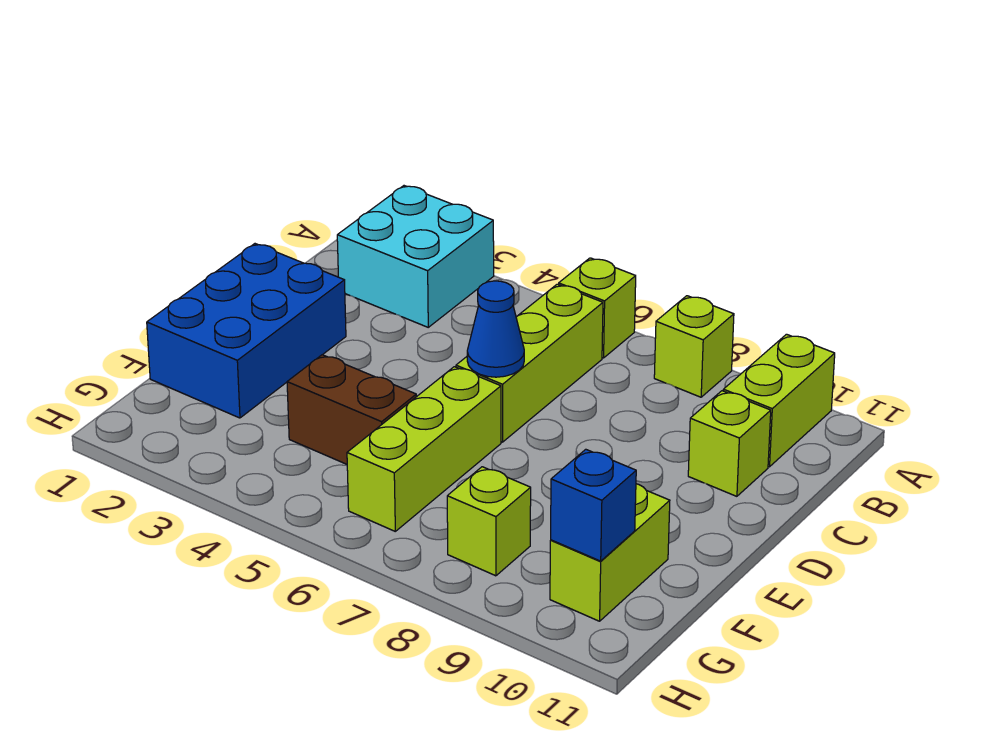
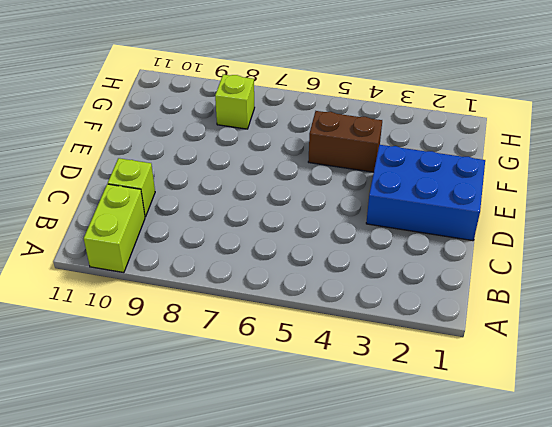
blue 2x3 brick [366,145,485,241] -> blue 2x3 brick turned to [147,244,346,418]
none -> cyan 2x2 brick [337,186,494,327]
none -> lime 1x1 brick [559,258,636,358]
none -> lime 1x1 brick [654,296,734,397]

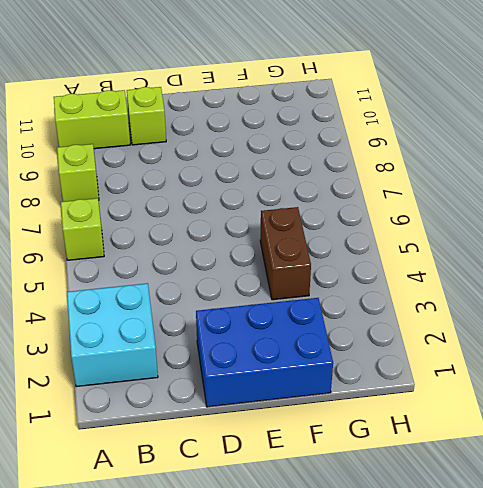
none -> lime 1x3 brick [456,284,603,442]
none -> lime 1x3 brick [347,367,501,531]
none -> lime 1x2 brick [550,484,670,621]

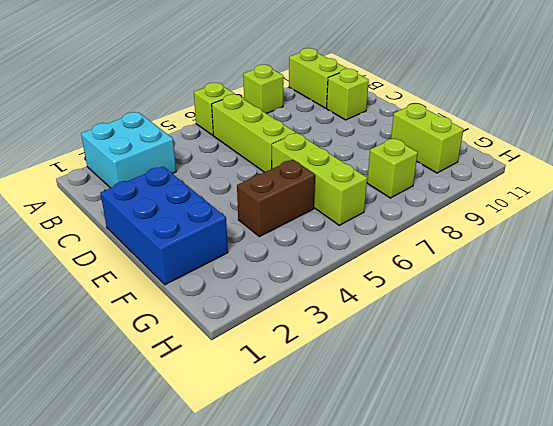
none -> blue 1x1 cone [467,281,524,377]
none -> blue 1x1 brick [551,449,636,561]

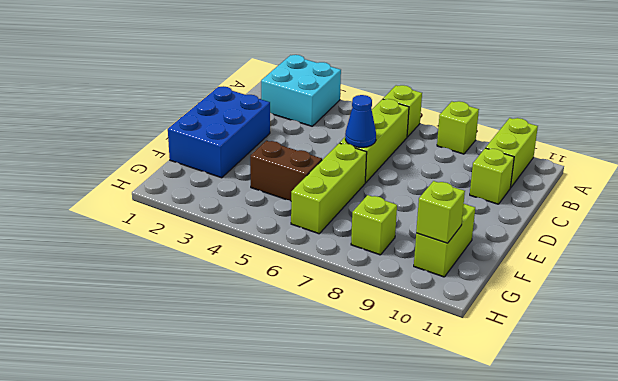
lime 1x1 brick [416,181,465,243] -> blue 1x1 brick [551,449,636,561]

